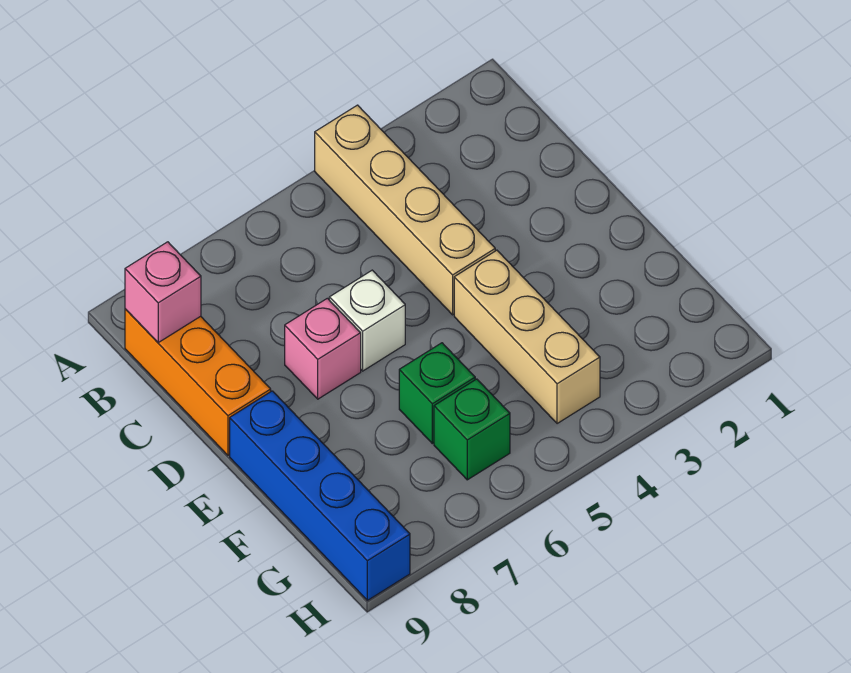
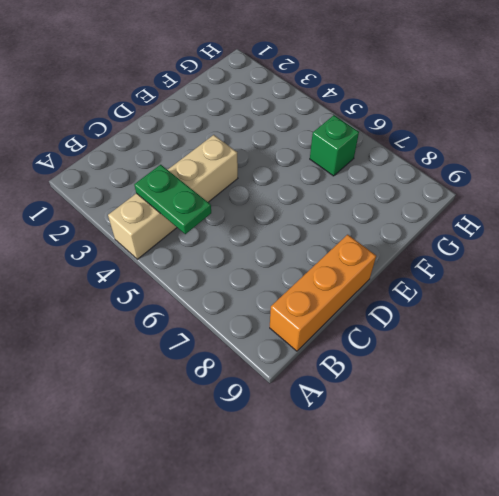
green 1x2 plate [134,165,211,234] -> none
none -> white 1x1 brick [329,270,405,371]
none -> pink 1x1 brick [285,298,361,399]

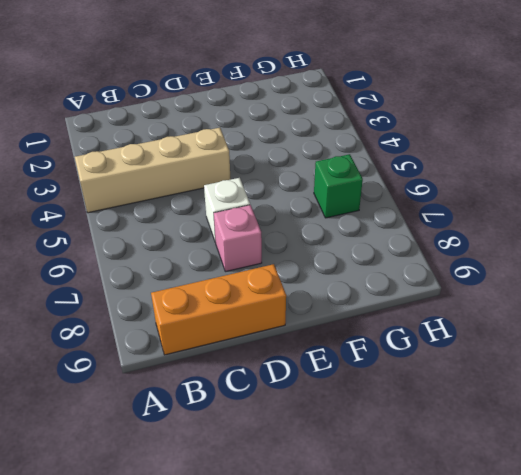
none -> tan 1x3 brick [454,250,600,424]
none -> blue 1x4 brick [230,391,410,600]

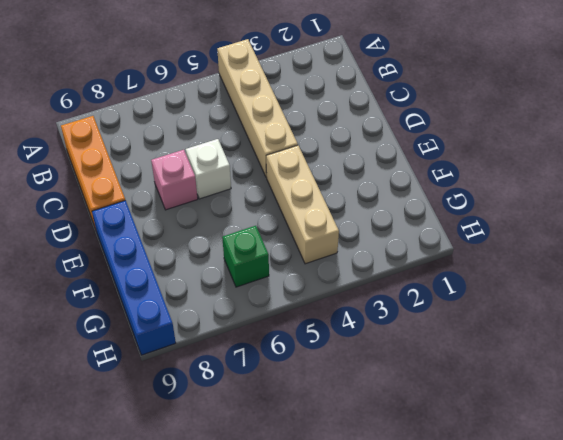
none -> green 1x1 brick [399,343,475,444]
none -> pink 1x1 brick [125,242,201,343]

